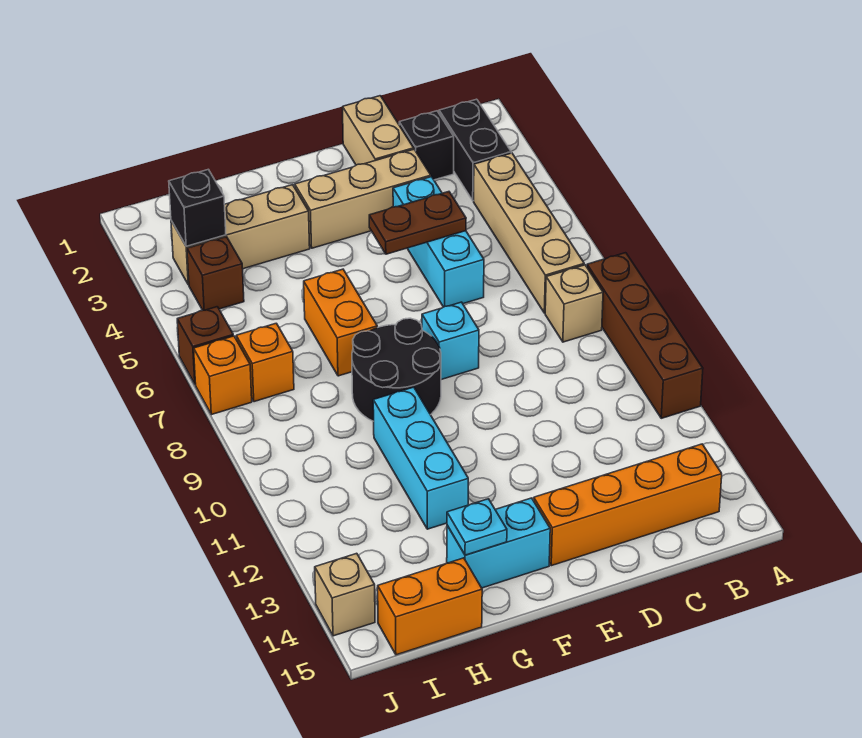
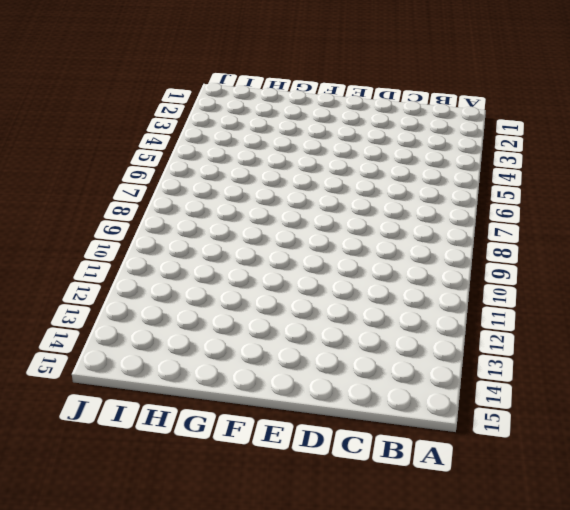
none -> brown 1x4 brick [587,253,703,418]
none -> black 1x2 brick [439,99,511,201]
none -> tan 1x4 brick [474,153,584,313]

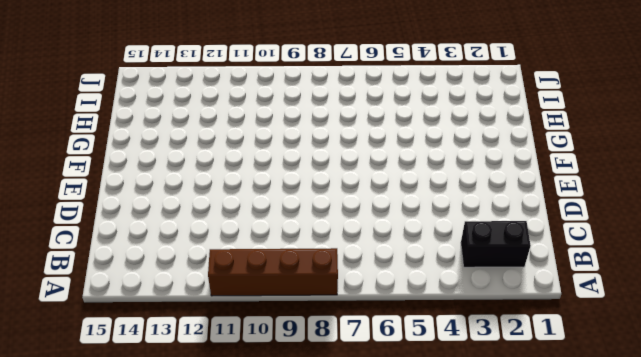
none -> tan 1x4 brick [474,153,584,313]
none -> tan 1x1 brick [545,265,603,342]
none -> orange 1x4 brick [534,444,722,566]

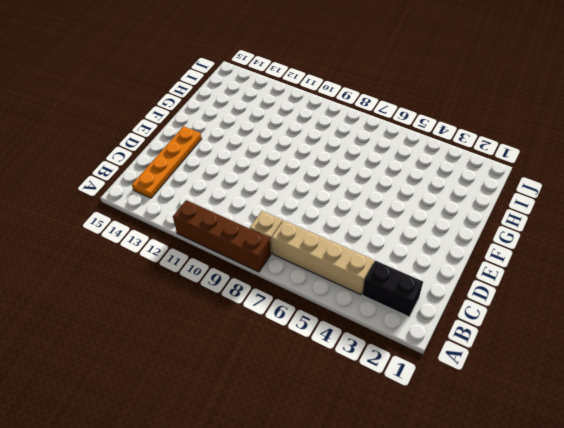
orange 1x4 plate [132,126,202,198] -> orange 1x4 brick [534,444,722,566]
none -> black 1x1 brick [399,111,454,180]
none -> tan 1x2 brick [343,96,414,165]
none -> tan 1x3 brick [295,149,431,248]

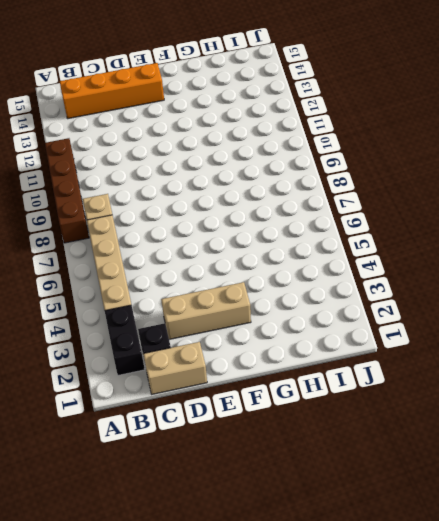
tan 1x2 brick [143,342,207,394] -> tan 1x2 brick turned to [343,96,414,165]
none -> cyan 1x3 brick [393,177,484,307]
none -> cyan 1x1 brick [422,302,479,380]
none -> black 2x2 round brick [352,318,441,421]

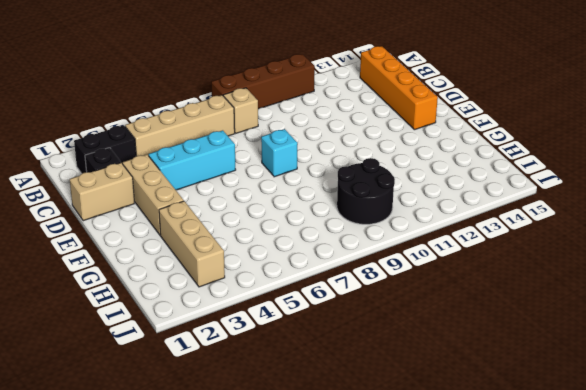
black 2x2 round brick [337,158,395,224] -> black 2x2 round brick moved to [352,318,441,421]
none -> cyan 1x2 brick [447,498,550,588]
none -> orange 1x2 brick [304,269,377,376]
none -> cyan 1x3 brick [373,387,468,529]

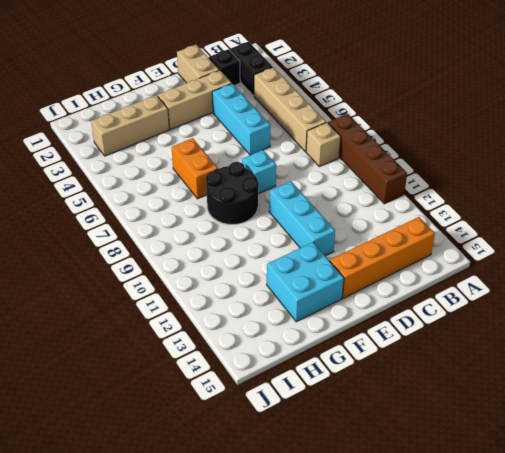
cyan 1x3 brick [269,181,335,256] -> cyan 1x3 brick moved to [373,387,468,529]
cyan 2x2 brick [267,242,344,322] -> cyan 1x2 brick [447,498,550,588]
none -> orange 1x2 brick [378,558,482,655]
none -> brown 1x1 brick [187,237,244,310]
none -> orange 1x1 brick [236,323,294,402]

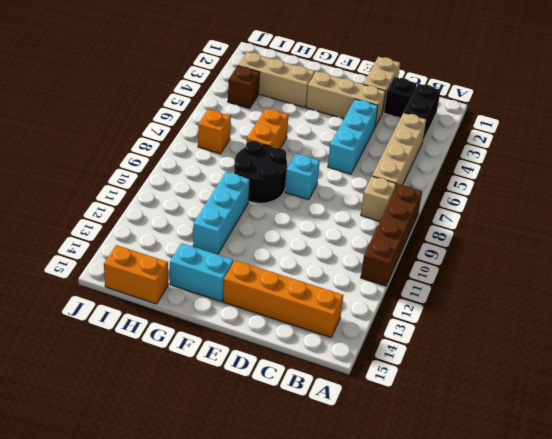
none -> brown 1x1 brick [177,307,233,385]
none -> orange 1x1 brick [194,336,252,415]
none -> tan 1x1 brick [315,553,375,636]

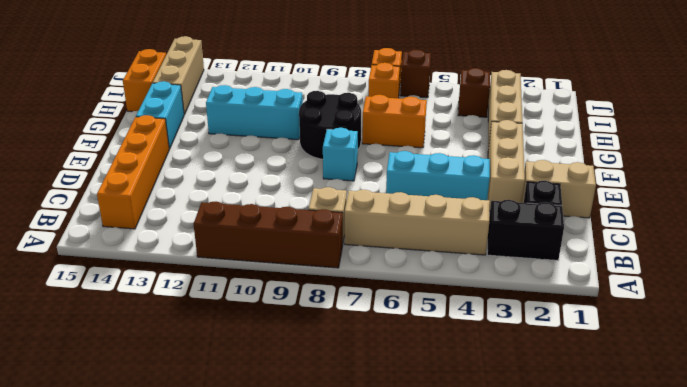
tan 1x3 brick [153,36,204,114] -> tan 1x1 brick [315,553,375,636]
none -> brown 1x2 plate [369,192,466,254]
none -> cyan 1x1 plate [447,499,507,555]
none -> black 1x1 brick [169,169,226,246]

